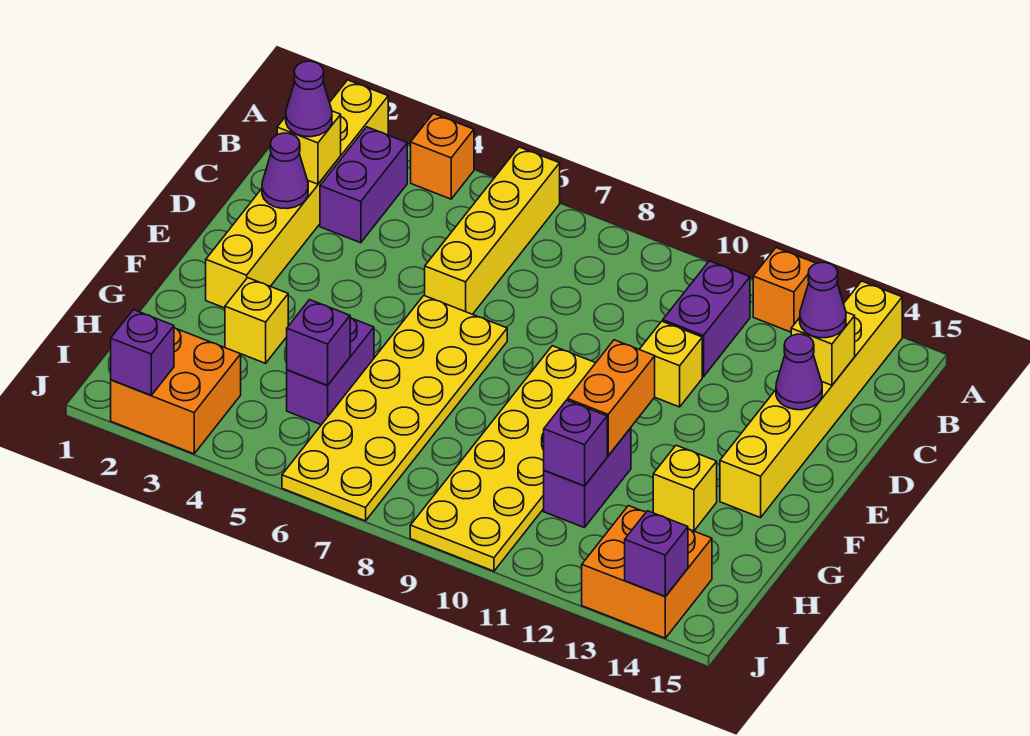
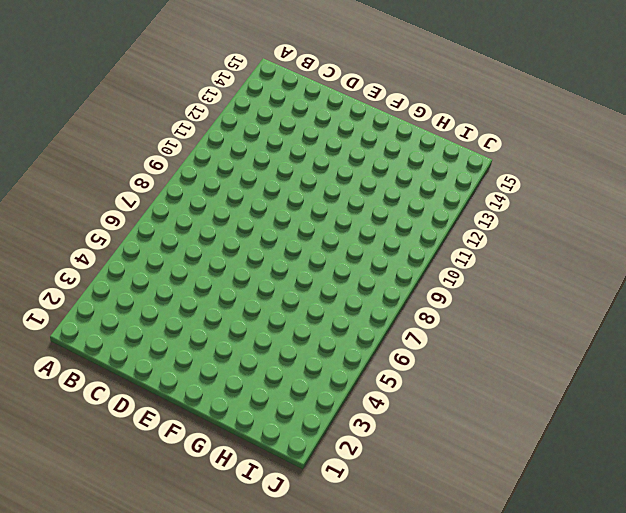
none -> yellow 1x6 brick [206,80,388,308]
none -> orange 1x1 brick [411,113,474,199]
none -> yellow 1x4 brick [425,147,560,314]

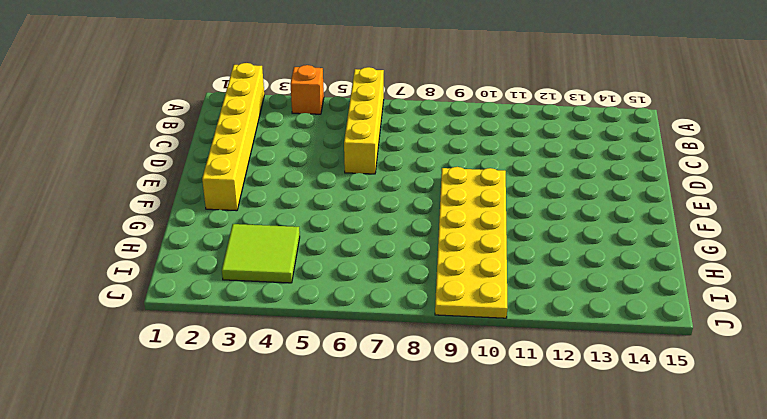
lime 2x2 tile [222,224,300,283] -> orange 2x2 brick [111,328,241,454]
none -> orange 1x1 brick [753,248,816,332]
none -> yellow 1x6 brick [720,281,902,518]
none -> purple 1x2 brick [320,127,407,243]

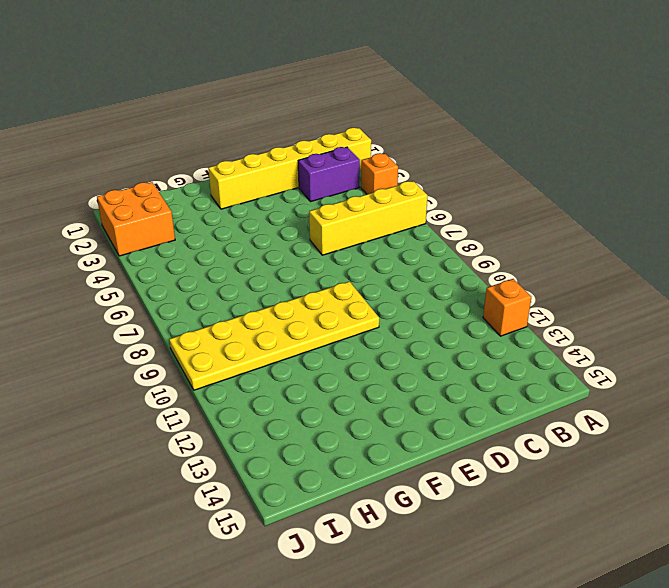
none -> yellow 1x6 brick [720,281,902,518]
none -> purple 1x2 brick [663,261,750,377]
none -> yellow 1x1 brick [639,321,702,407]

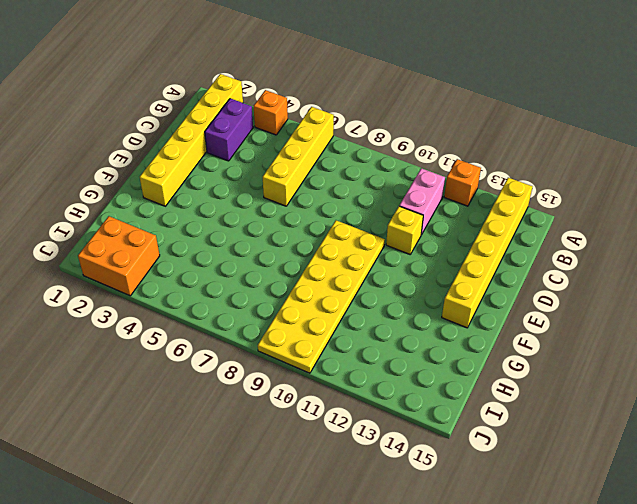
pink 1x2 brick [399,168,445,235] -> purple 1x2 brick [663,261,750,377]
none -> yellow 2x6 plate [282,296,507,521]
none -> yellow 1x1 brick [225,278,288,363]
none -> purple 1x2 brick [287,318,374,425]

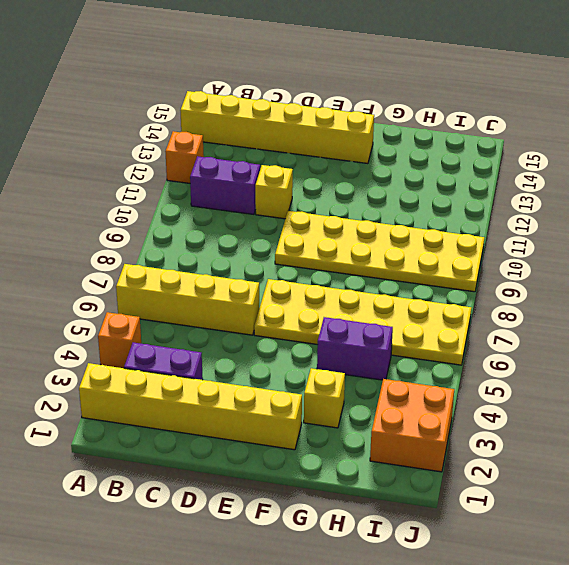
none -> purple 1x2 brick [544,428,631,528]
none -> yellow 1x1 brick [653,445,717,531]
none -> orange 2x2 brick [582,506,712,638]

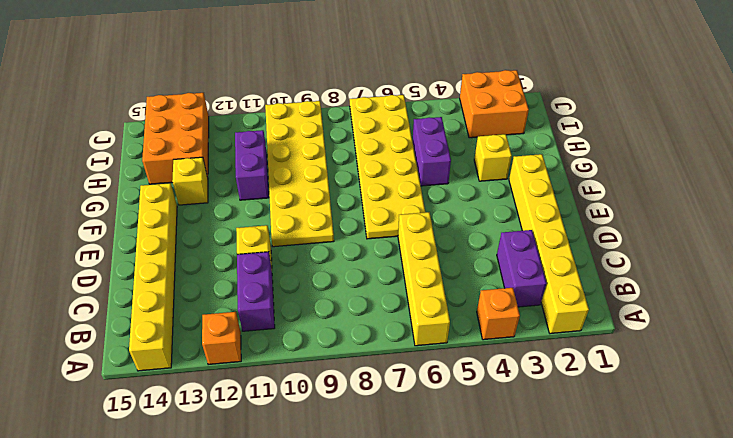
orange 2x3 brick [142,93,209,184] -> orange 2x2 brick [582,506,712,638]
none -> yellow 1x1 brick [277,111,341,184]
none -> yellow 1x1 brick [791,312,855,385]
none -> purple 1x1 cone [262,133,308,209]

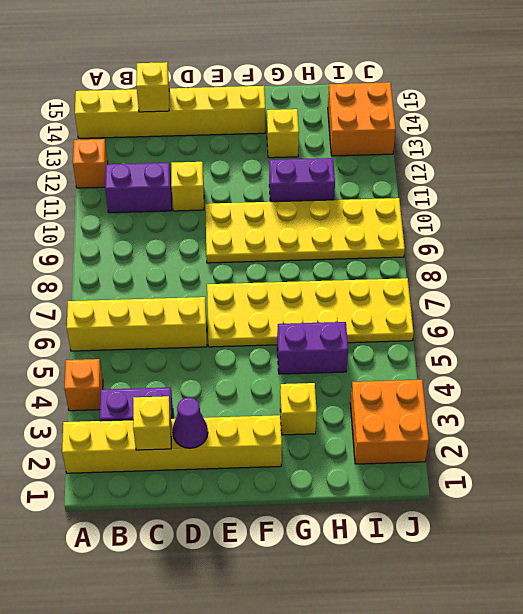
none -> purple 1x1 cone [776,334,822,410]
none -> orange 1x2 brick [568,340,655,456]
none -> purple 1x1 brick [287,300,350,385]

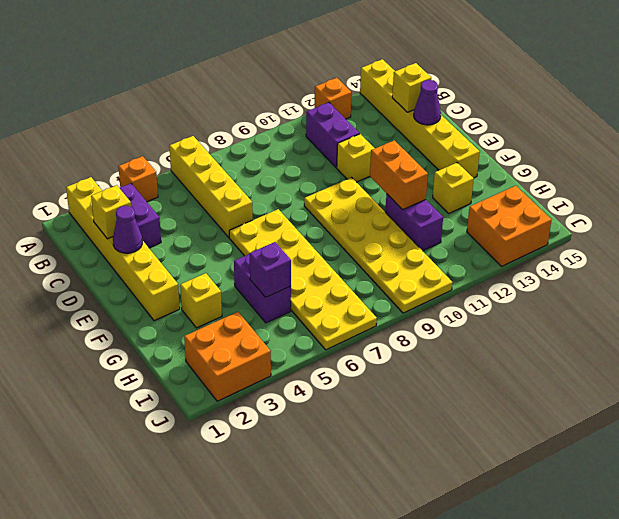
none -> purple 1x1 brick [544,400,607,486]
none -> purple 1x1 brick [111,310,174,395]
none -> purple 1x1 brick [625,511,688,596]

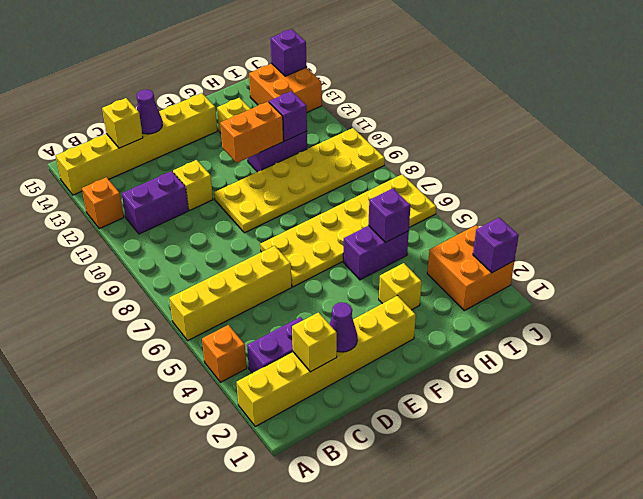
none -> purple 1x1 cone [286,61,332,137]
none -> purple 1x1 cone [800,262,846,338]

